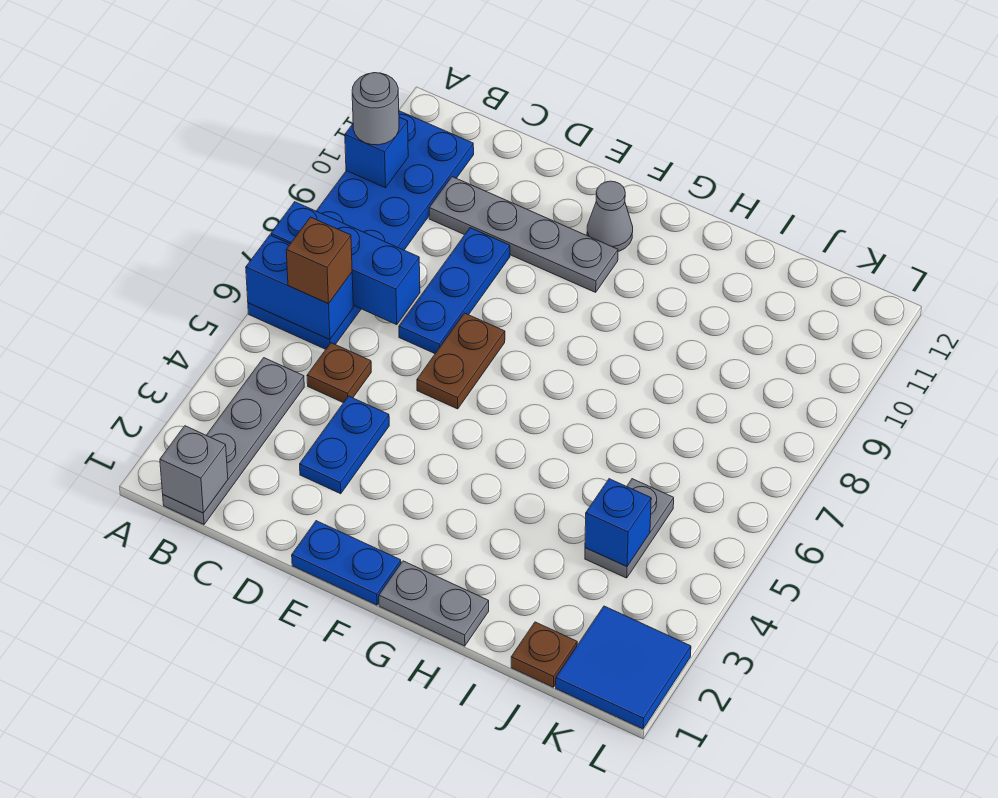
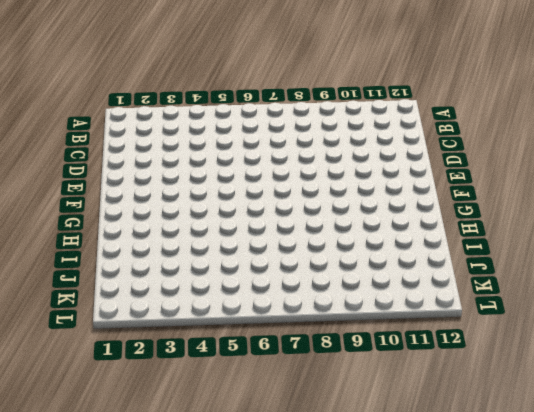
none -> blue 2x6 plate [248,111,474,349]
none -> grey 1x4 plate [163,358,304,524]
none -> brown 1x1 plate [307,343,371,403]

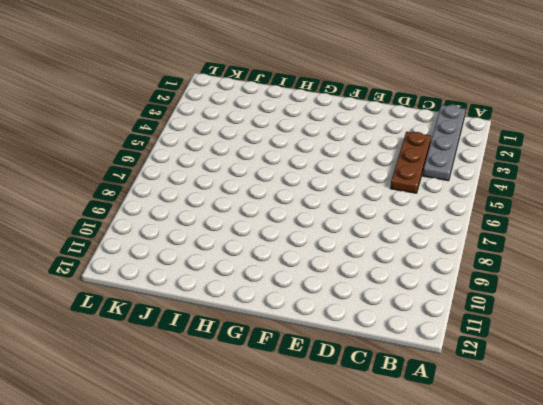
brown 1x3 plate [391,132,431,193] -> brown 1x1 plate [307,343,371,403]
none -> blue 2x6 plate [248,111,474,349]
none -> grey 1x4 plate [429,177,618,292]
none -> blue 1x2 plate [300,396,389,494]

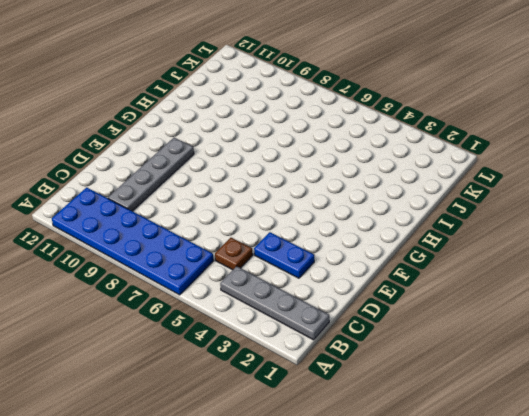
none -> blue 1x3 plate [399,228,510,354]
none -> blue 1x2 plate [292,521,401,605]
none -> brown 1x2 plate [417,313,505,409]

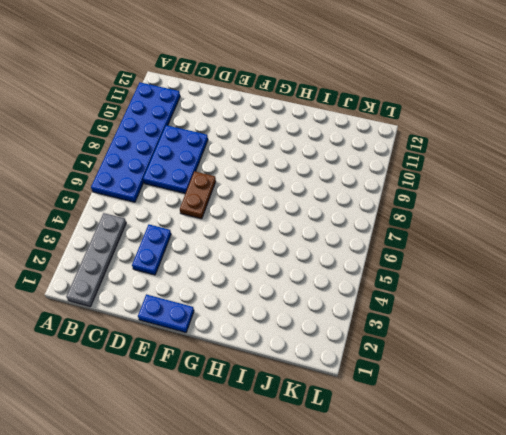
blue 2x3 plate [143,125,208,193] -> blue 1x3 plate [399,228,510,354]
none -> brown 1x1 plate [307,343,371,403]
none -> grey 1x4 plate [429,177,618,292]
none -> grey 1x1 cone [587,181,633,251]

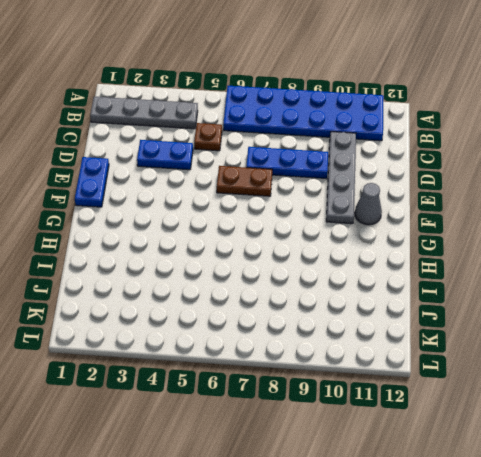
none -> grey 1x2 plate [379,561,489,646]
none -> brown 1x1 plate [511,622,577,687]
none -> grey 1x2 plate [585,479,674,578]

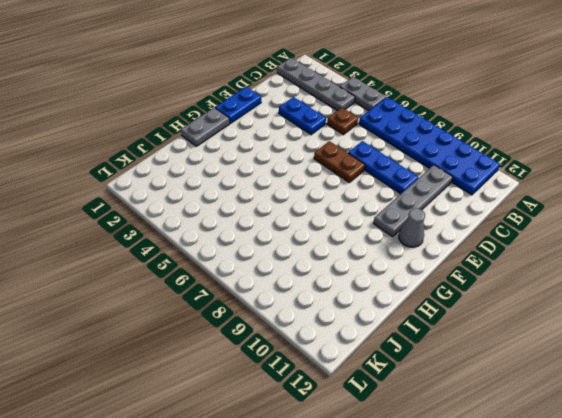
grey 1x2 plate [340,77,386,111] -> grey 1x2 plate moved to [585,479,674,578]
none -> brown 1x1 plate [511,622,577,687]
none -> blue 2x2 tile [556,606,691,729]
none -> blue 1x2 brick [246,235,353,340]

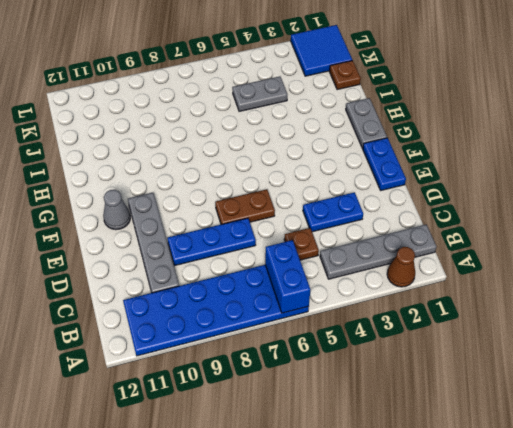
brown 1x1 cone [387,247,415,287] -> none
none -> blue 1x3 brick [271,202,420,325]
none -> blue 1x1 brick [345,117,408,188]
none -> grey 1x1 brick [160,426,228,513]

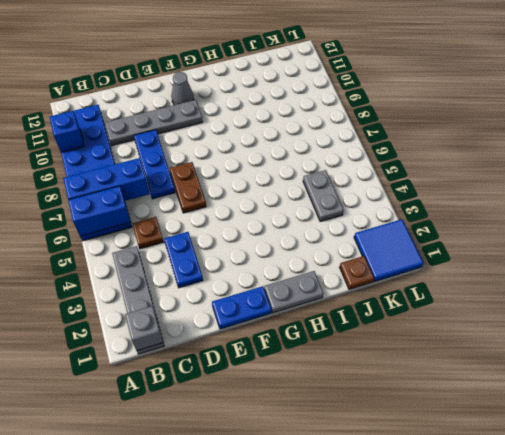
none -> blue 1x1 brick [585,479,651,567]
none -> grey 1x1 round brick [352,73,399,145]
none -> brown 1x1 brick [286,217,352,304]

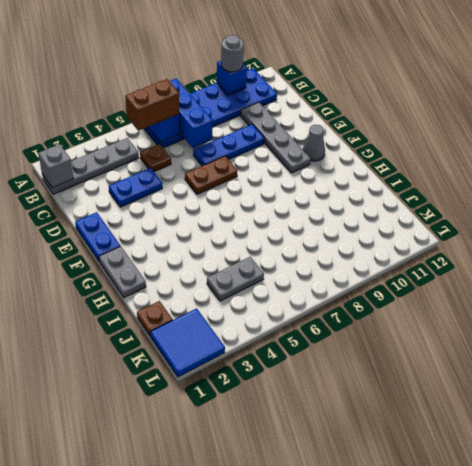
brown 1x2 brick [125,79,179,131] -> brown 1x1 brick [286,217,352,304]
none -> blue 1x1 brick [585,479,651,567]

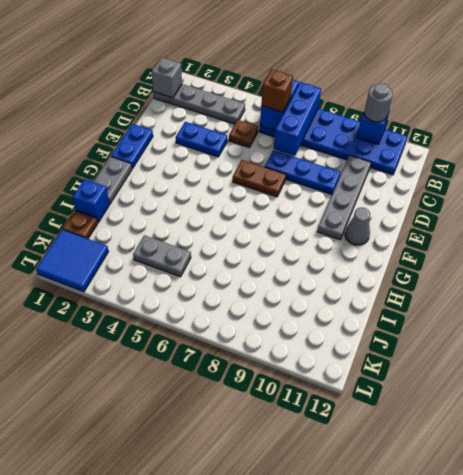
blue 1x1 brick [73,179,109,223] -> blue 1x1 brick moved to [585,479,651,567]

